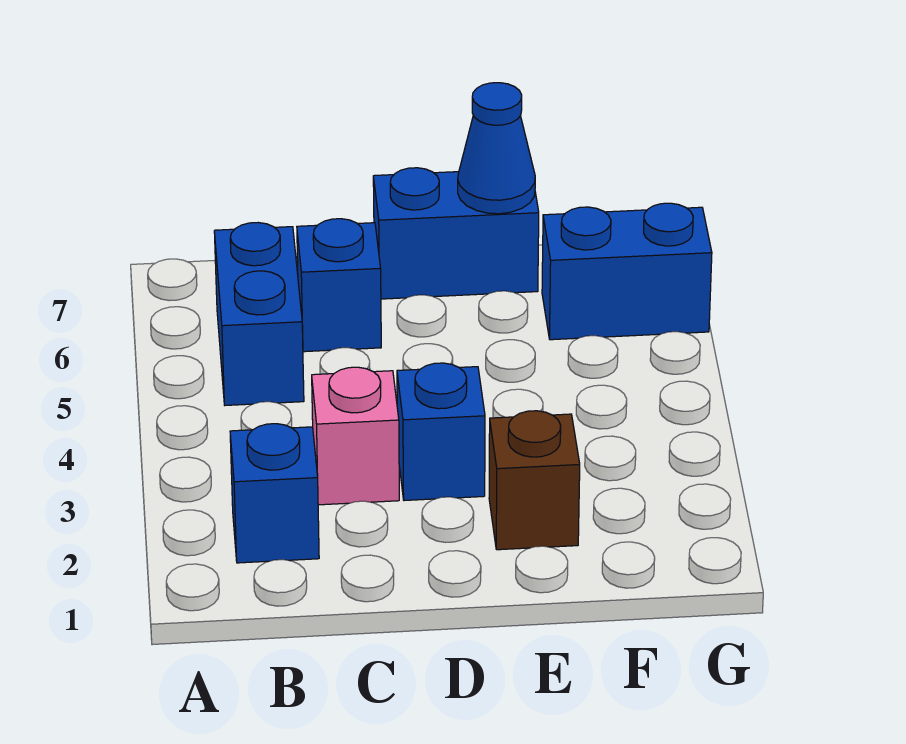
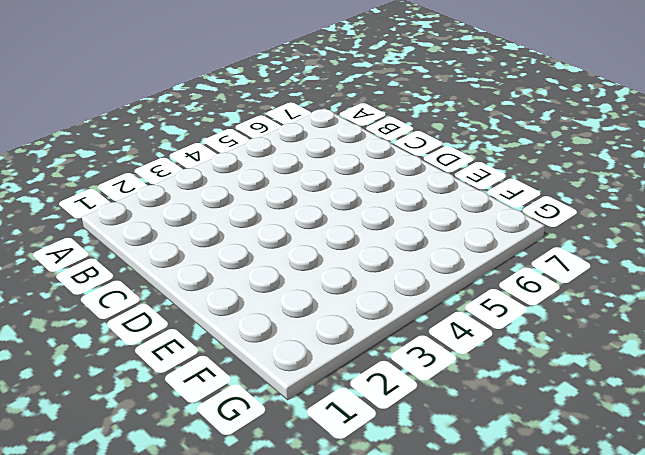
none -> blue 1x1 brick [230,424,319,563]
none -> blue 1x2 brick [214,223,304,405]

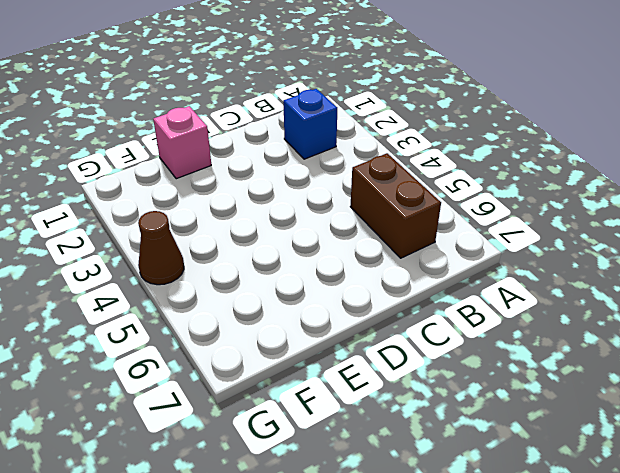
brown 1x2 brick [350,153,441,258] -> blue 1x2 brick [214,223,304,405]
pink 1x1 brick [153,106,211,179] -> pink 1x1 brick moved to [312,367,399,505]
brown 1x1 cone [138,211,184,285] -> none
none -> blue 1x1 brick [297,219,381,352]
none -> blue 1x1 brick [397,363,485,501]

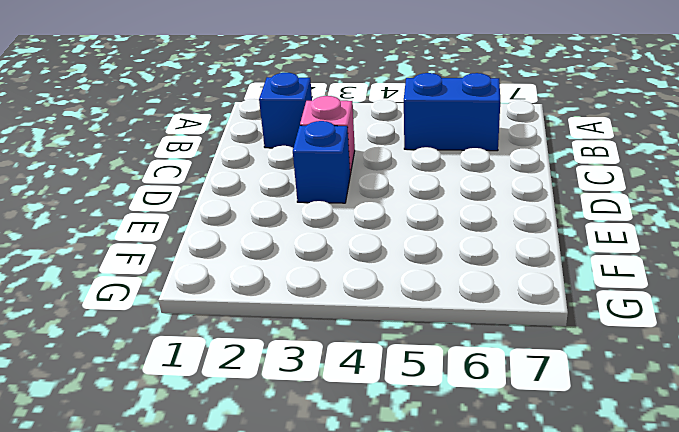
none -> blue 1x1 brick [297,219,381,352]
none -> blue 1x2 brick [373,168,539,299]

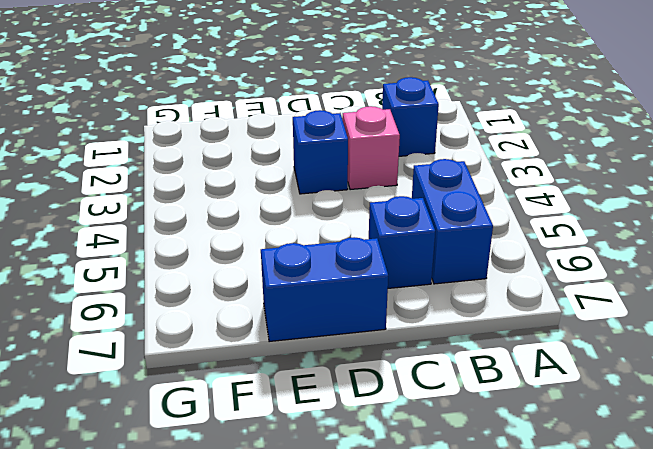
none -> brown 1x1 brick [489,411,580,550]
none -> blue 1x2 brick [542,203,712,340]

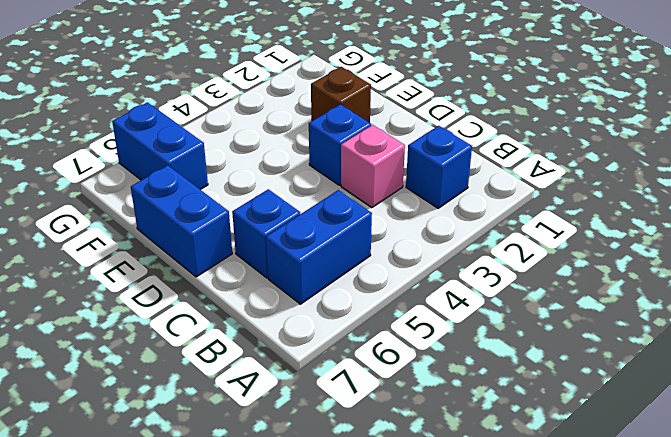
none -> blue 1x1 cone [458,83,535,214]

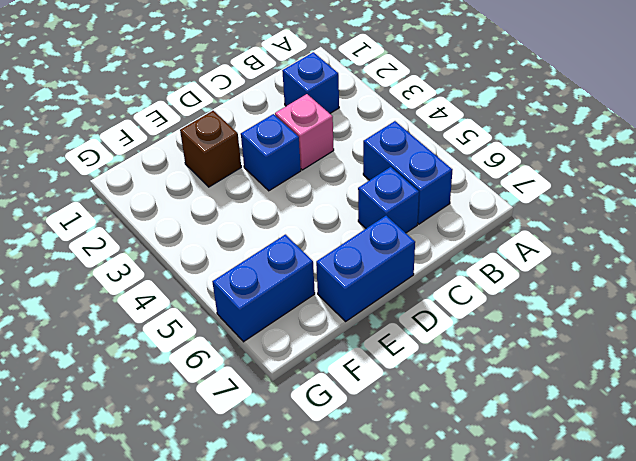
none -> blue 1x1 cone [458,83,535,214]

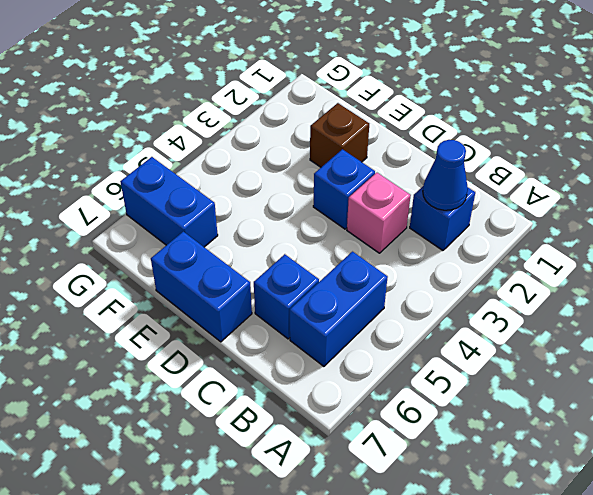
blue 1x1 cone [423,140,468,210] -> blue 1x1 cone moved to [458,83,535,214]

